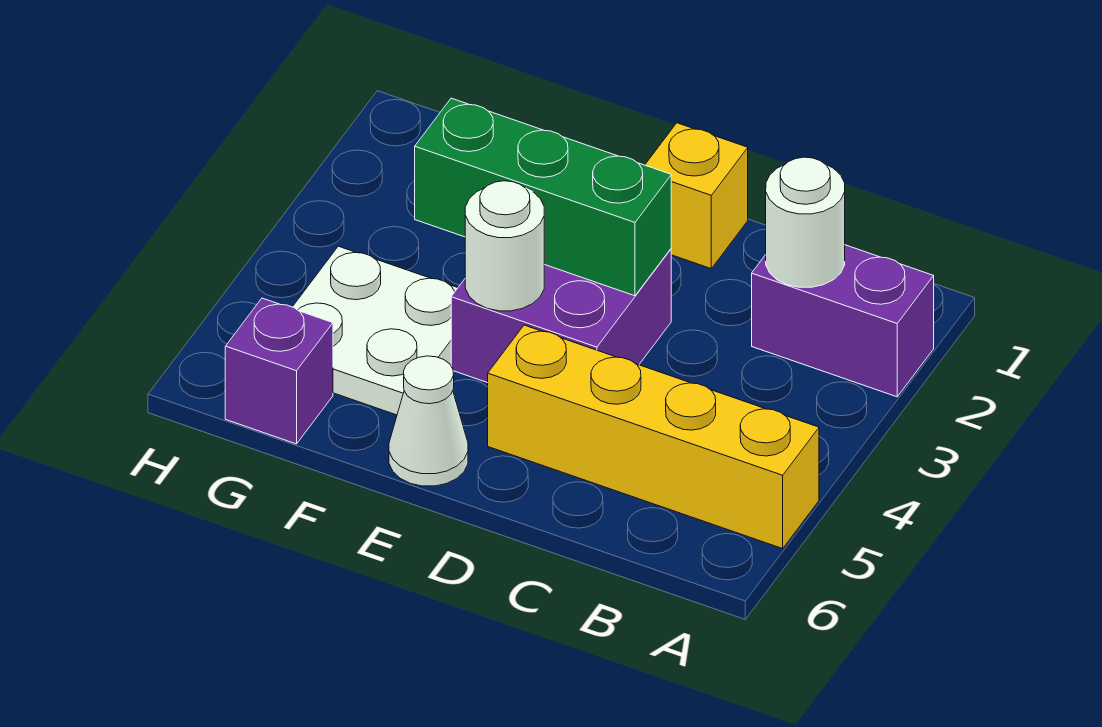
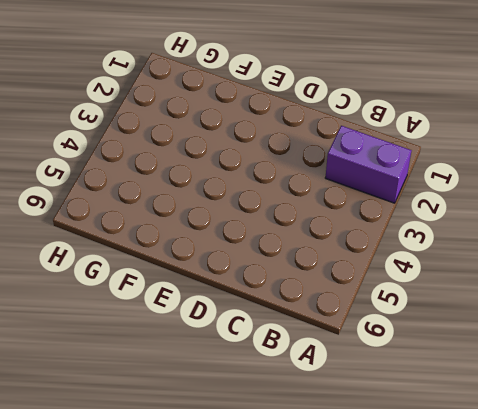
none -> yellow 1x4 brick [488,325,819,549]
none -> yellow 1x1 brick [645,123,748,268]

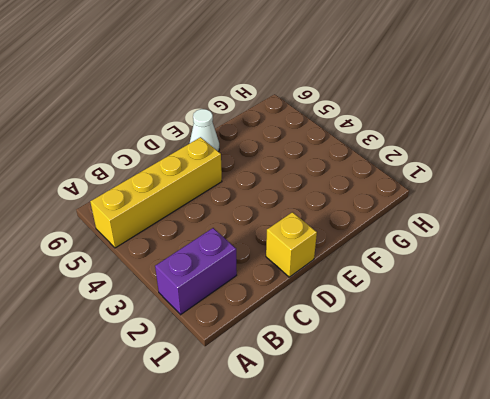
none -> purple 2x2 brick [451,249,671,383]
none -> white 2x2 plate [293,246,457,415]

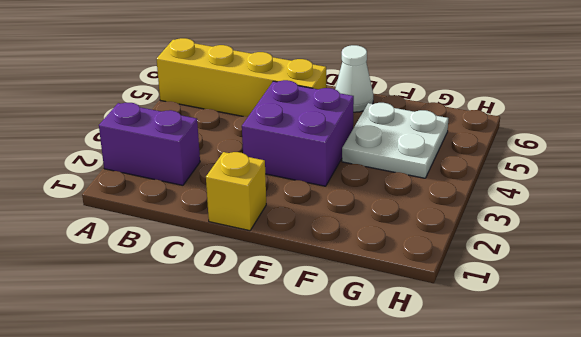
none -> purple 1x1 brick [225,298,333,444]
none -> white 1x1 round brick [766,157,845,287]

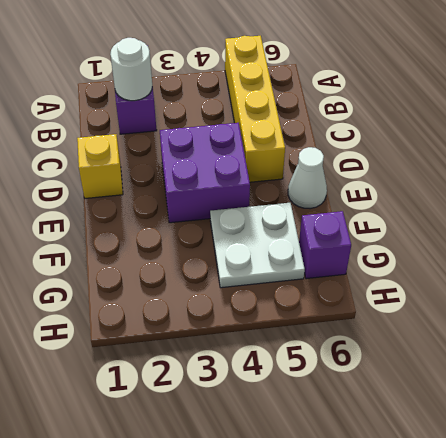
none -> green 1x3 brick [415,98,671,296]
none -> white 1x1 round brick [465,181,544,311]

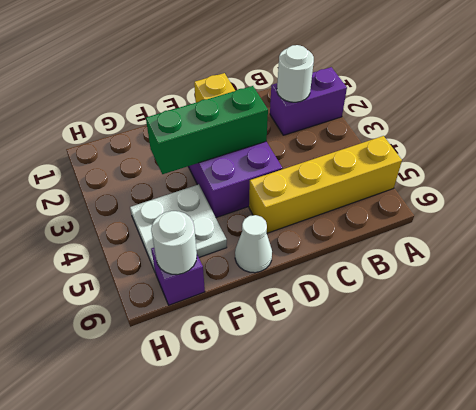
white 1x1 round brick [151,211,197,275] -> white 1x1 round brick moved to [465,181,544,311]

